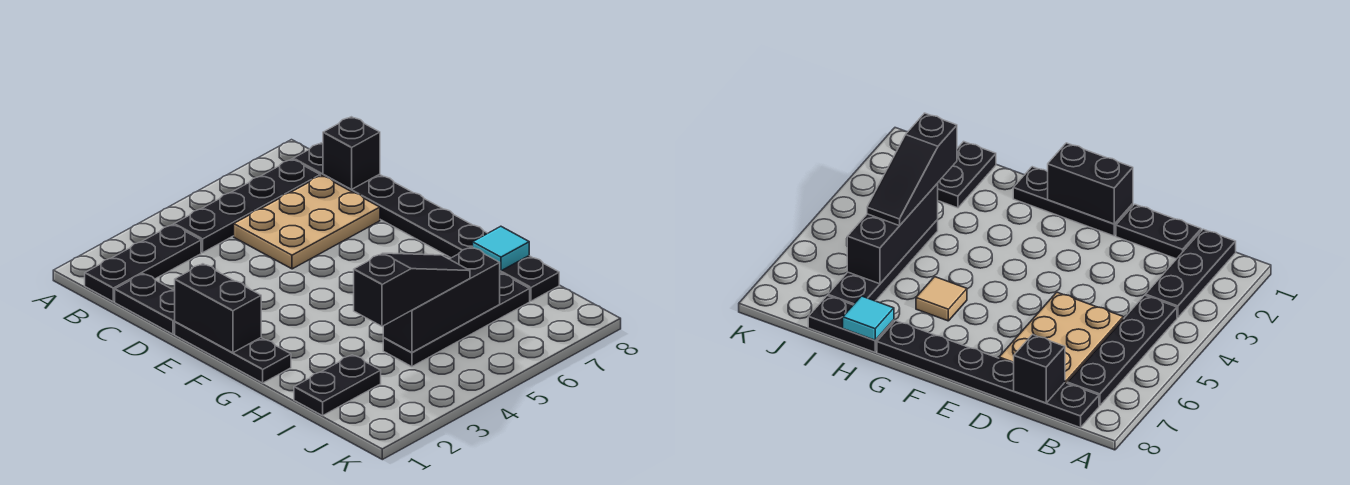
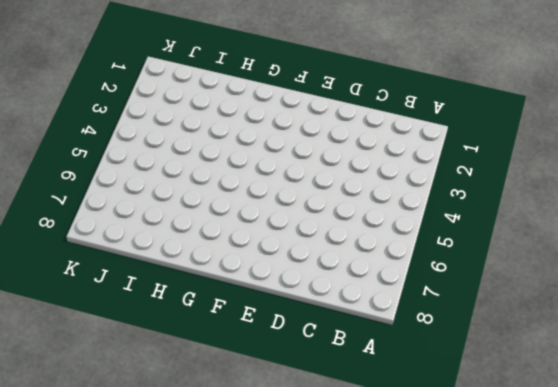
none -> black 1x3 plate [85,225,201,302]
none -> black 1x4 plate [174,159,320,253]
none -> black 1x6 plate [293,143,488,258]

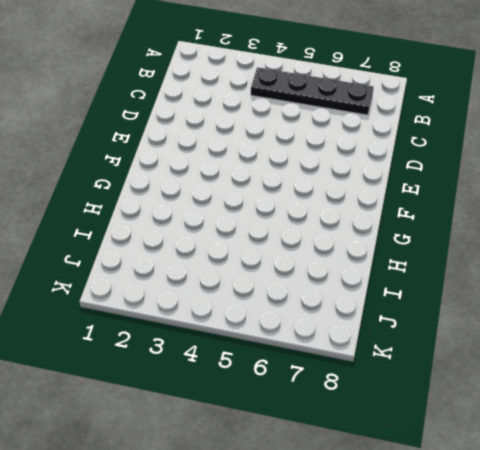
none -> black 1x3 plate [85,225,201,302]
none -> black 1x6 plate [293,143,488,258]
none -> black 1x2 plate [115,274,175,334]

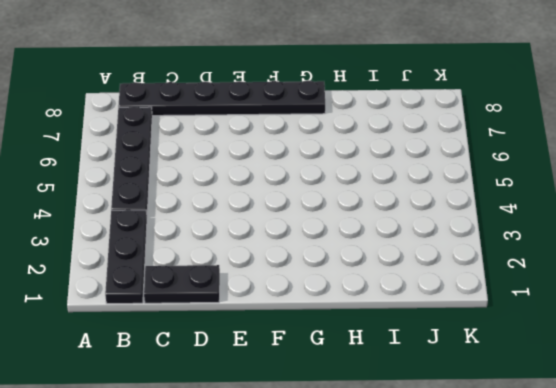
none -> tan 2x3 plate [234,175,380,269]
none -> black 1x3 plate [175,322,291,383]
none -> tan 1x1 tile [916,277,967,321]

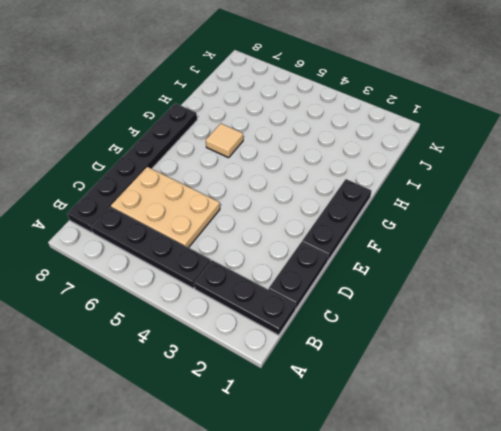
none -> black 1x2 plate [500,256,559,301]
none -> black 1x2 plate [294,355,381,416]
none -> black 1x4 plate [383,273,530,367]

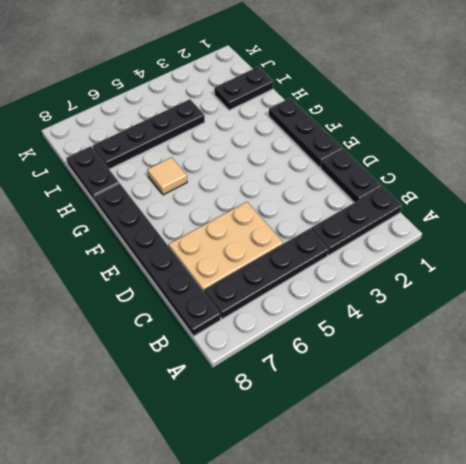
none -> black 1x1 brick [323,117,380,189]
none -> black 1x2 brick [175,264,261,353]
none -> cyan 1x1 tile [473,226,529,271]

